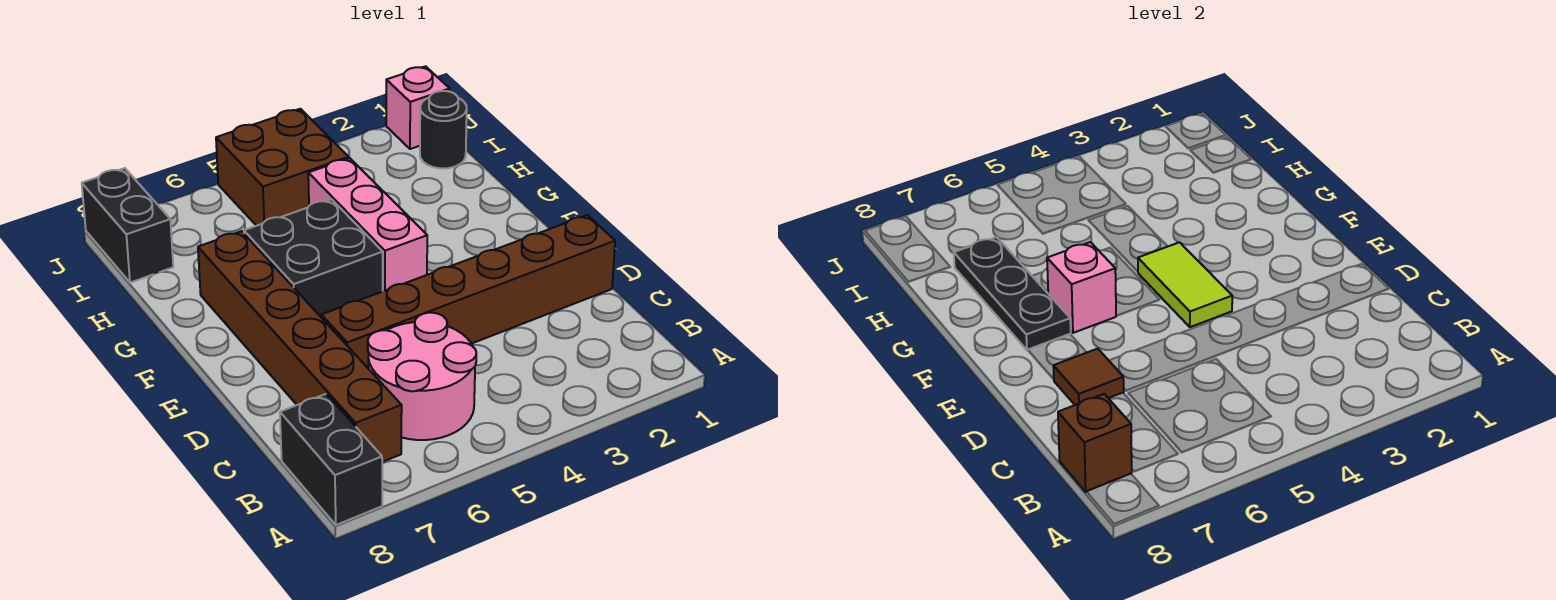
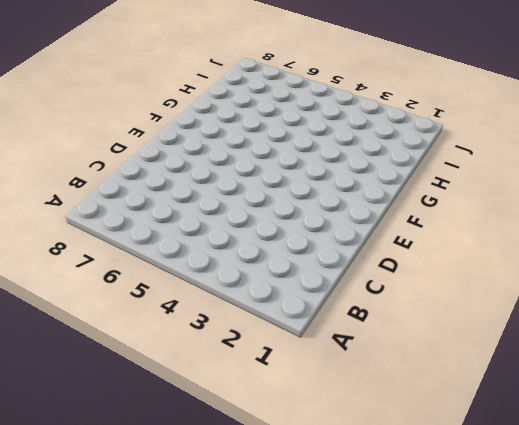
none -> black 1x2 brick [280,394,382,525]
none -> pink 2x2 round brick [368,313,476,440]
none -> brown 1x6 brick [198,231,402,462]

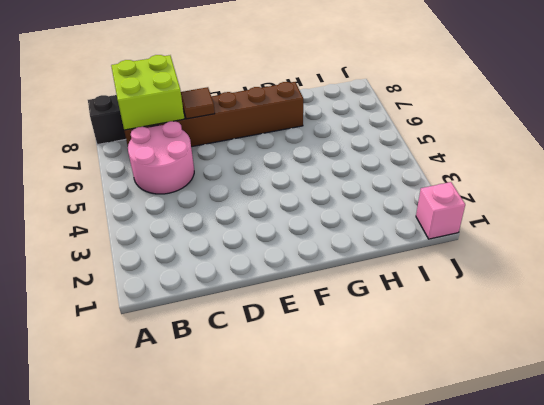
lime 2x2 brick [111,55,184,130] -> brown 1x1 brick [1058,394,1132,492]
none -> brown 1x6 brick [321,215,615,369]
none -> pink 1x3 brick [308,158,427,291]
none -> black 2x2 brick [244,199,383,317]

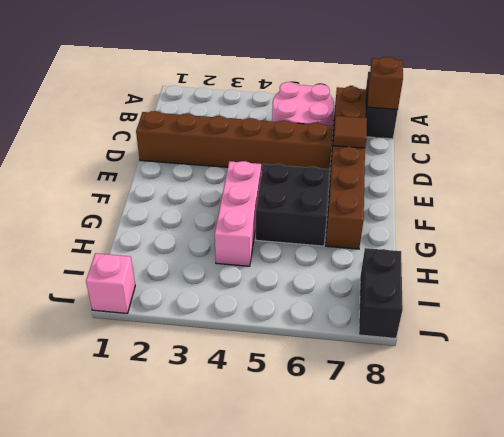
none -> black 1x1 round brick [420,91,467,168]
none -> brown 2x2 brick [216,109,349,226]
none -> lime 1x2 tile [1138,242,1232,327]

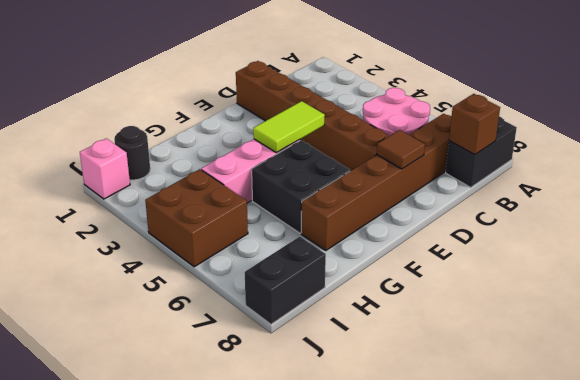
none -> pink 1x1 brick [1047,242,1116,333]
none -> black 1x3 plate [954,237,1071,350]

